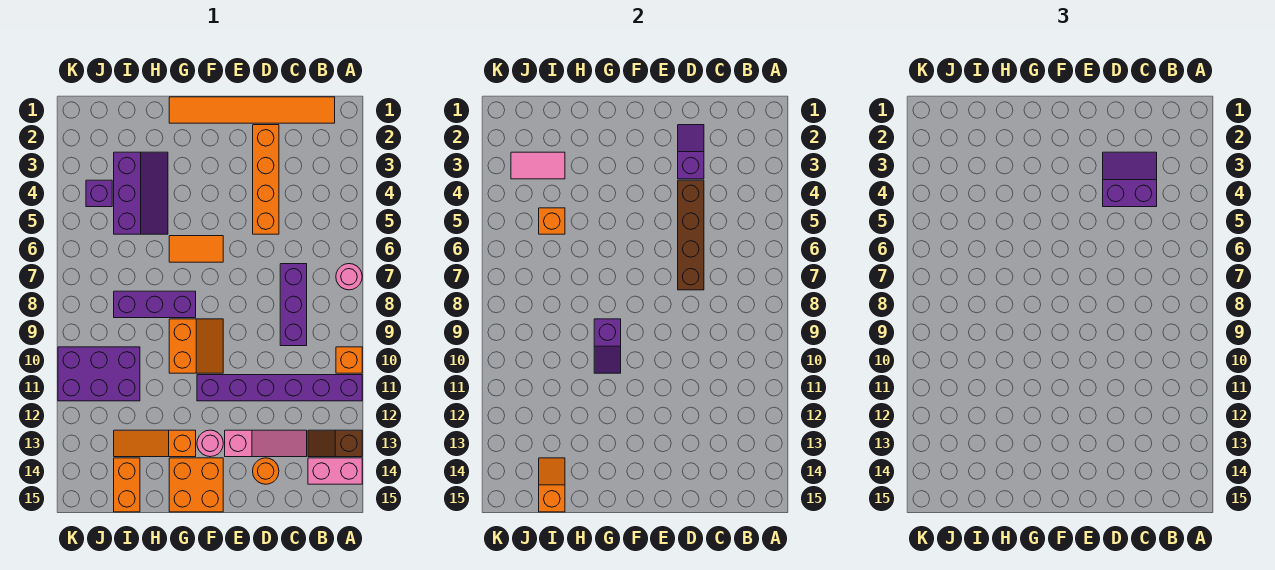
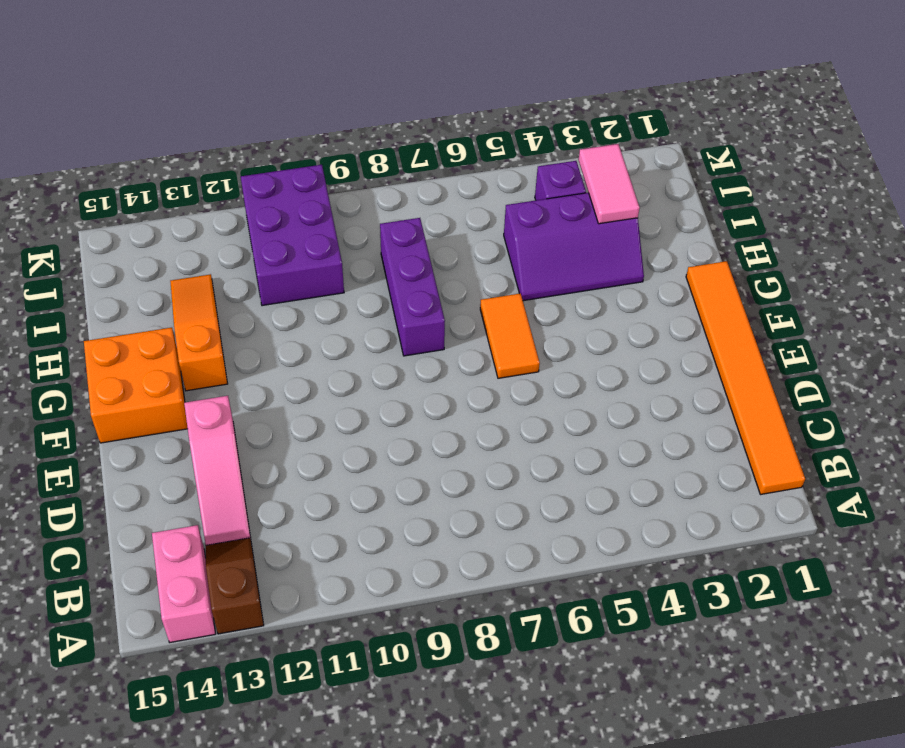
none -> pink 1x1 round brick [336,264,362,290]
none -> orange 1x1 brick [336,347,362,373]
none -> purple 1x6 brick [197,375,362,401]

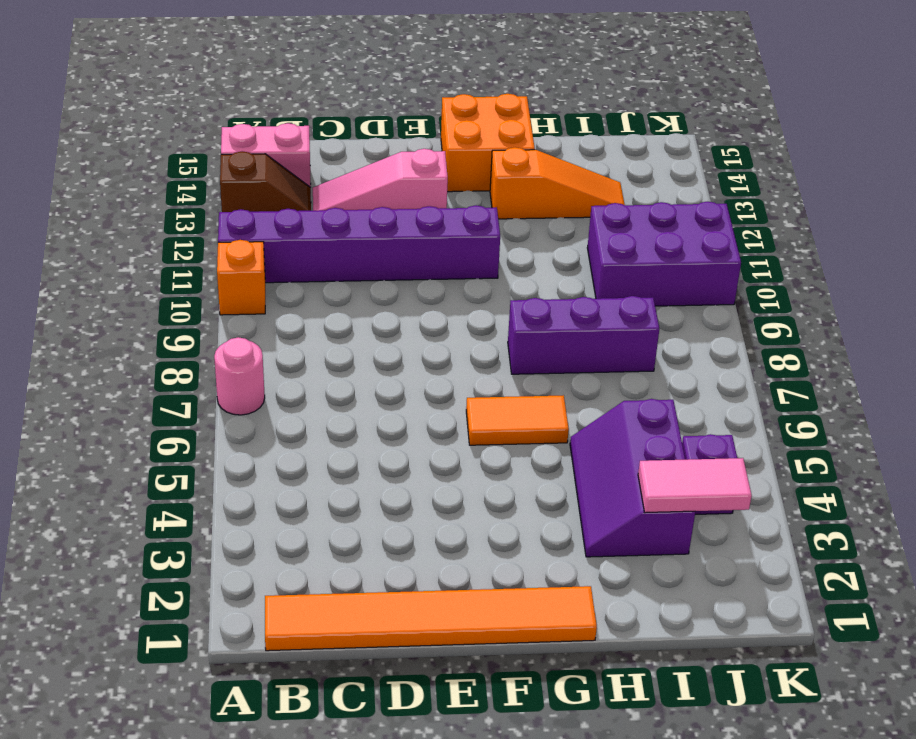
none -> purple 1x3 brick [280,264,307,346]
none -> orange 1x4 brick [253,125,279,234]
none -> orange 1x1 round brick [253,458,279,484]

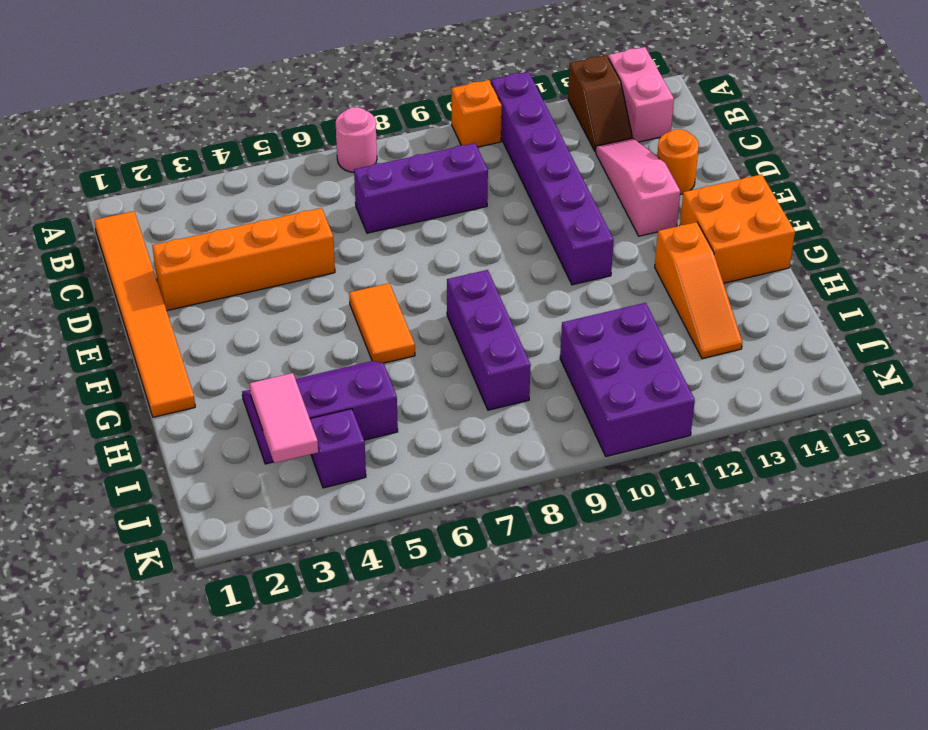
none -> orange 2x2 slope [169,319,223,373]
none -> pink 1x1 round brick [197,430,223,457]
none -> orange 1x2 brick [114,458,140,512]

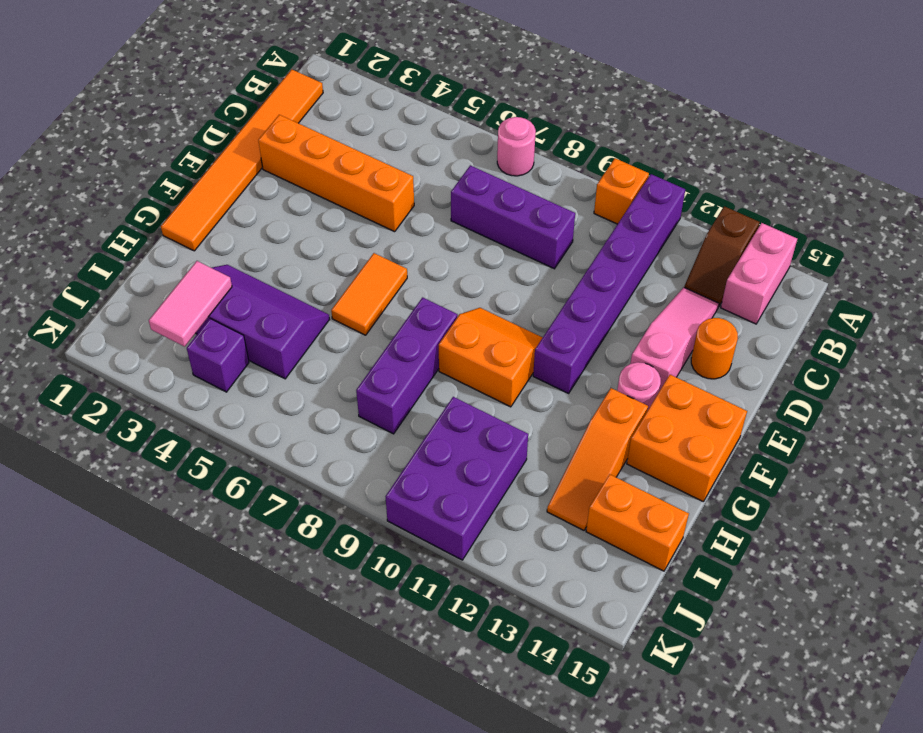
none -> purple 1x2 slope [678,125,704,179]
none -> brown 1x4 brick [678,180,704,290]
none -> purple 1x2 slope [594,319,621,373]

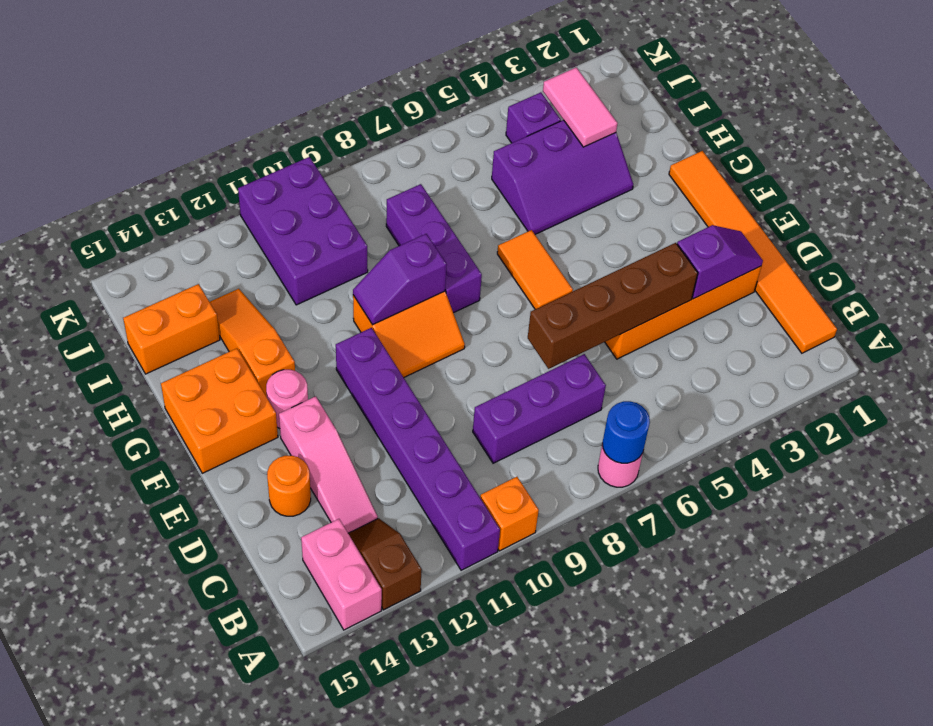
blue 1x1 round brick [602,401,650,463] -> none
none -> orange 1x1 brick [539,208,565,234]
none -> orange 1x2 slope [539,458,565,512]
none -> purple 2x2 slope [1103,152,1157,207]

